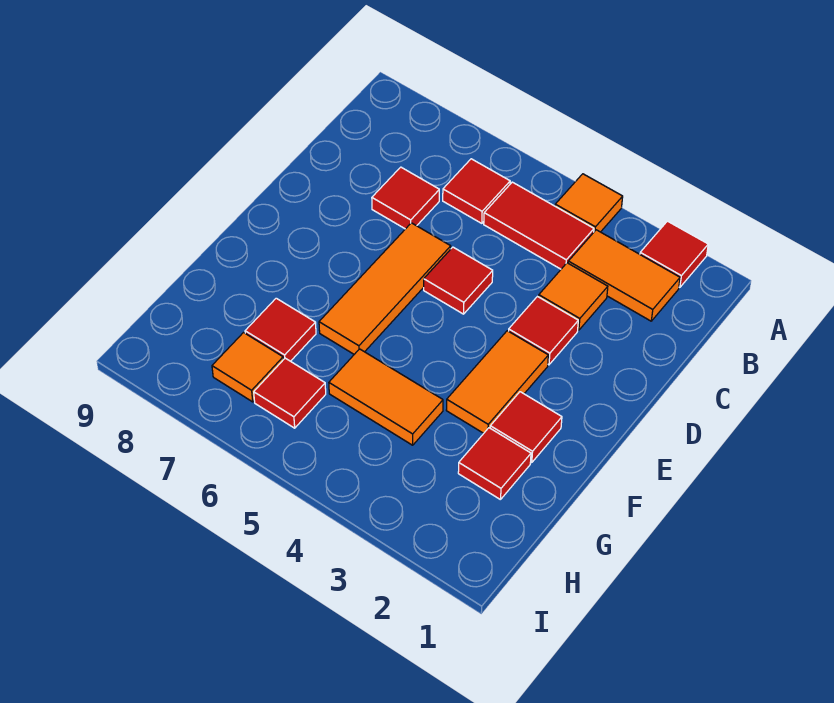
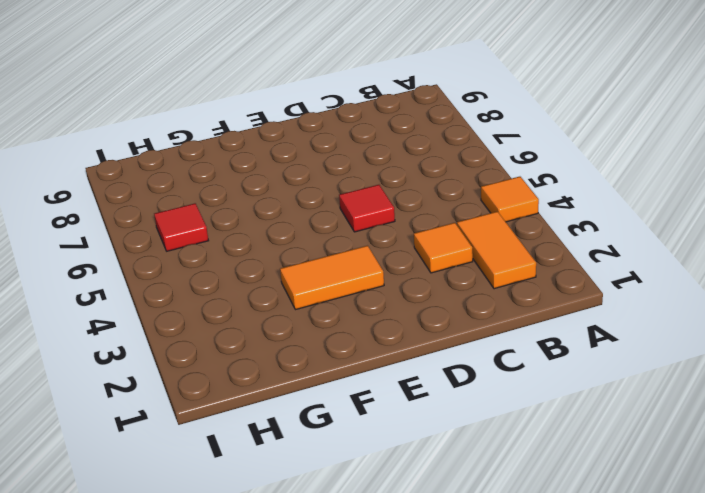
none -> red 1x1 tile [640,221,708,287]
none -> red 1x2 tile [484,182,594,269]
none -> red 1x1 tile [443,159,510,223]

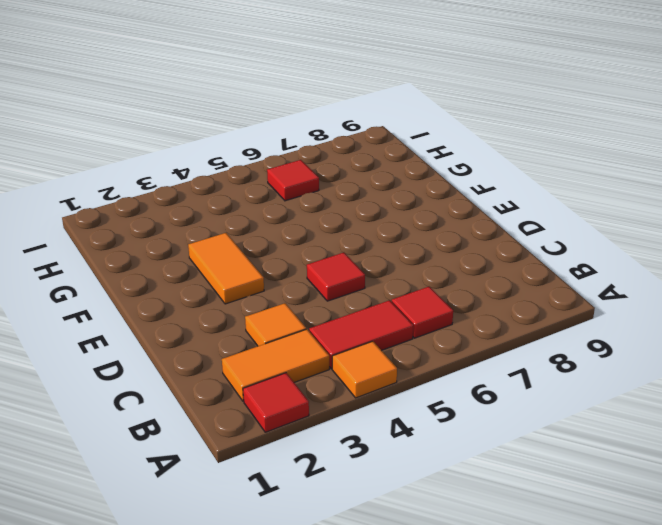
none -> red 1x1 tile [372,167,439,229]
none -> red 1x1 tile [509,297,578,365]
none -> orange 1x3 tile [319,223,451,354]

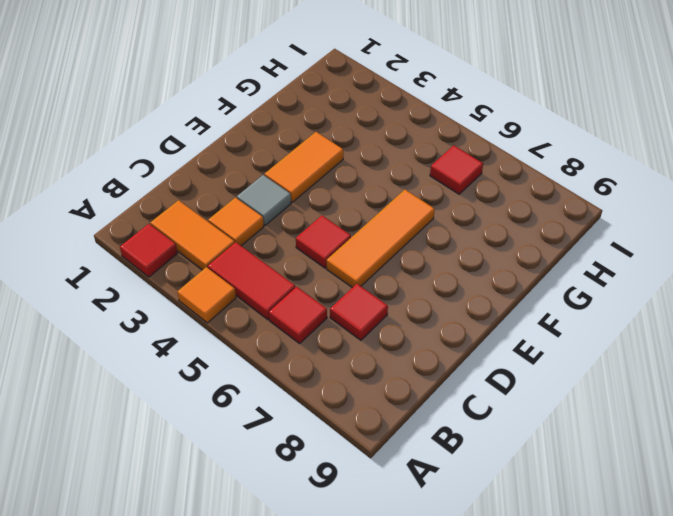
grey 1x1 tile [237,175,291,225] -> red 1x1 tile [509,297,578,365]
none -> red 1x1 tile [490,392,562,463]
none -> red 1x1 tile [458,428,531,500]
none -> orange 1x2 tile [329,349,443,445]

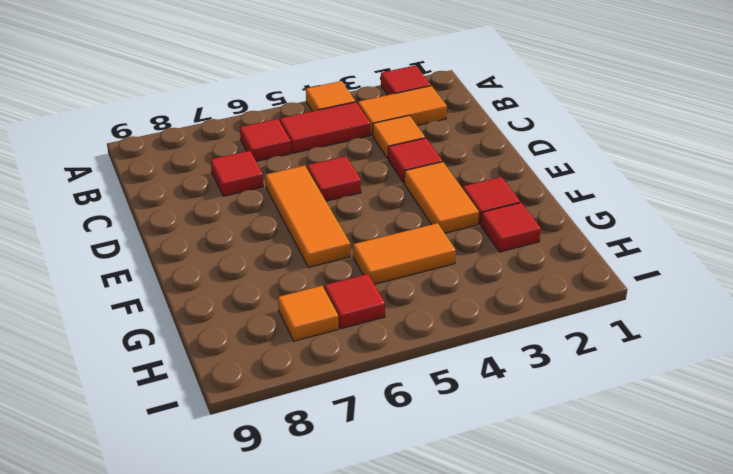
none -> red 1x1 tile [245,298,316,361]

